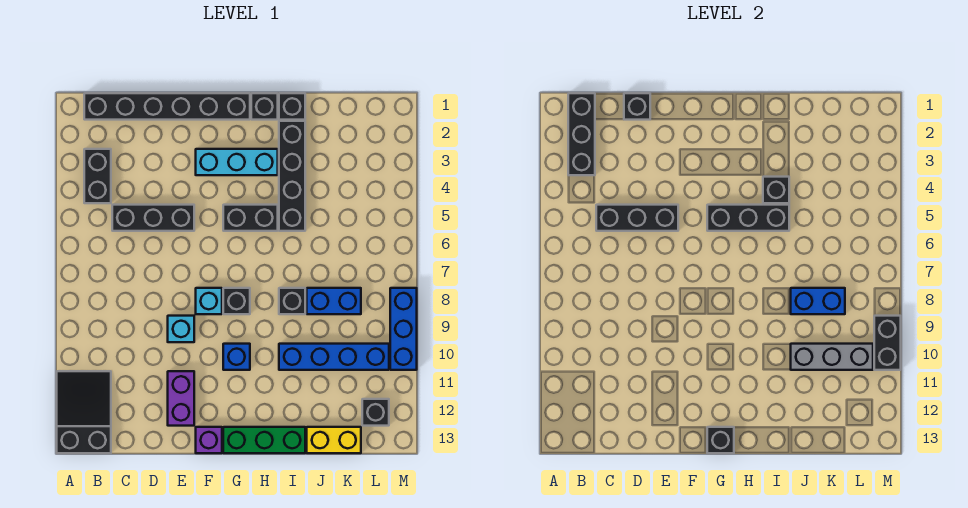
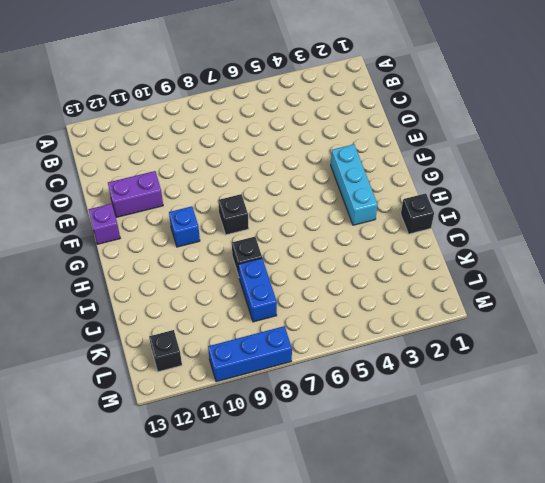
none -> black 2x3 slope [57,371,111,453]
none -> black 1x6 brick [84,93,250,120]
none -> black 1x2 brick [84,149,111,203]
none -> black 1x3 brick [112,205,194,231]

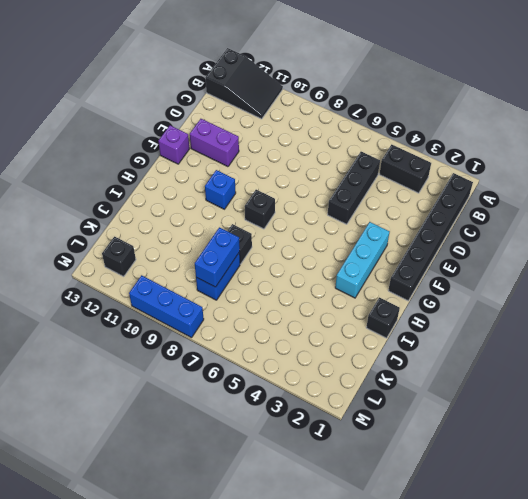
none -> cyan 1x1 brick [168,316,194,342]
none -> cyan 1x1 brick [196,288,222,314]
none -> black 1x2 brick [223,205,278,231]
none -> green 1x3 brick [223,427,305,453]

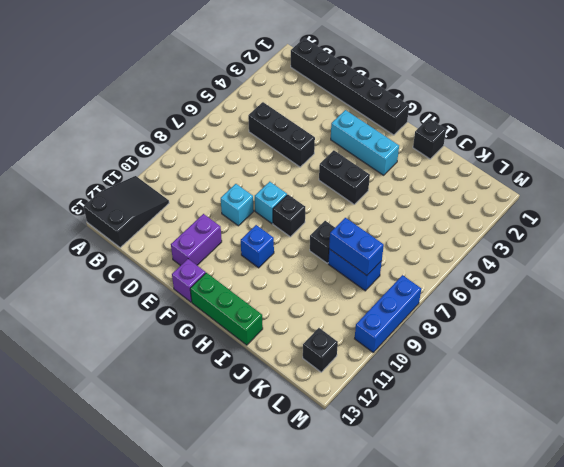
none -> black 1x2 brick [84,149,111,203]
none -> black 1x1 brick [251,93,278,120]
none -> black 1x4 brick [279,121,305,231]
none -> blue 1x4 brick [279,344,389,370]

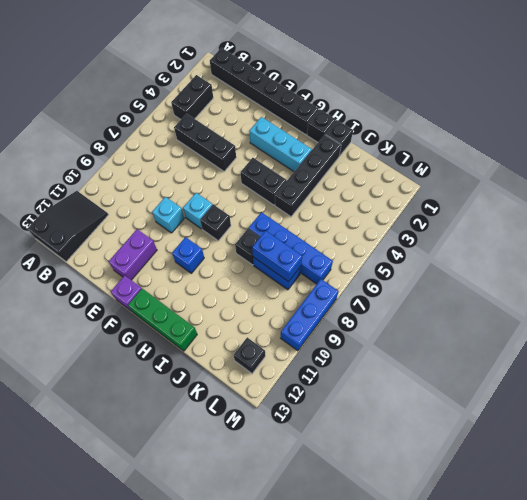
blue 1x4 brick [249,212,333,284] -> blue 1x4 brick moved to [279,344,389,370]
none -> yellow 1x2 brick [307,427,361,453]
none -> black 1x3 brick [568,93,595,175]
none -> black 1x3 brick [596,205,678,231]
none -> black 1x1 brick [624,93,650,120]

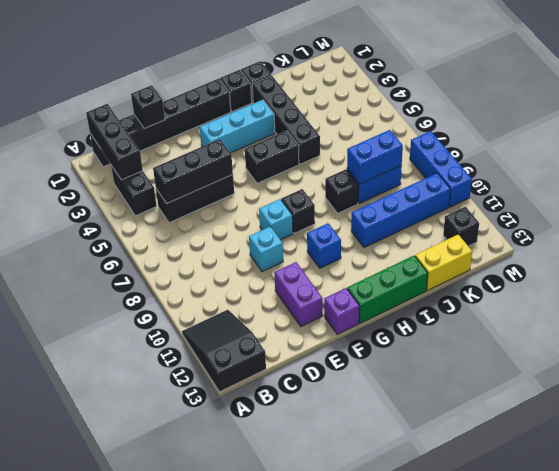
none -> black 1x3 brick [707,205,789,231]
none -> black 1x1 brick [707,427,734,453]
none -> black 1x1 brick [763,177,789,203]
none -> grey 1x3 brick [791,344,873,370]

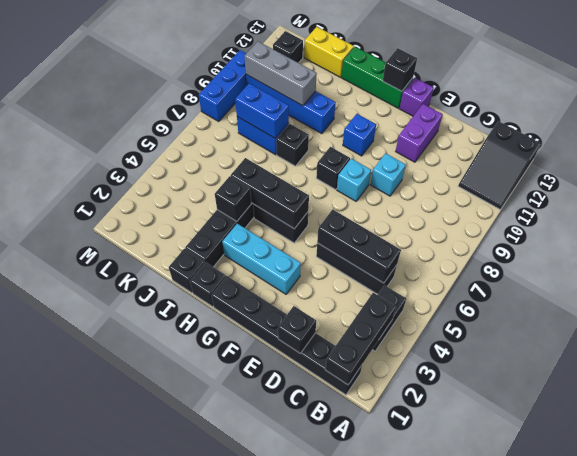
none -> black 1x2 brick [874,316,901,370]

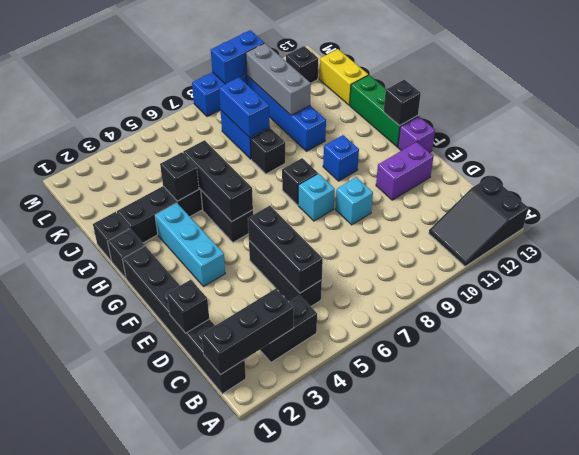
blue 1x2 brick [211,30,264,84] -> black 1x2 brick [874,316,901,370]

